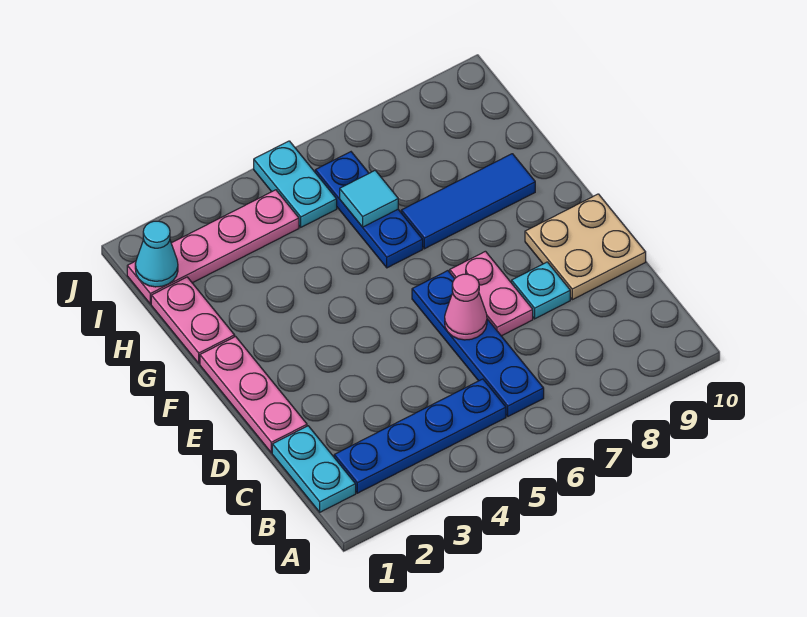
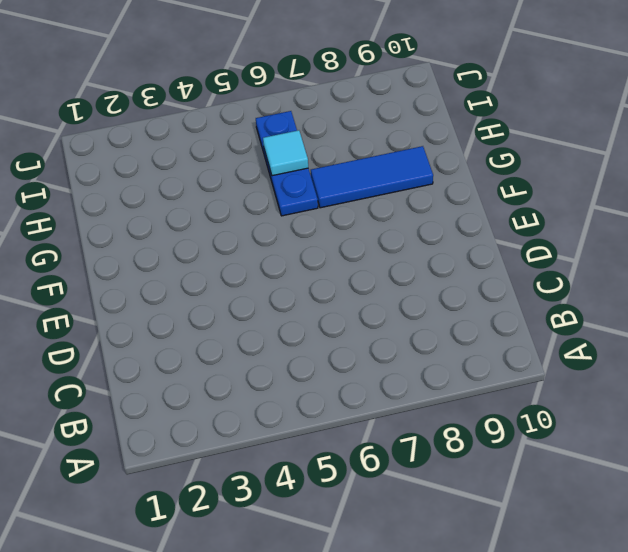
none -> cyan 1x2 plate [272,426,356,512]
none -> blue 1x4 plate [334,379,506,493]
none -> blue 1x4 plate [412,271,544,416]

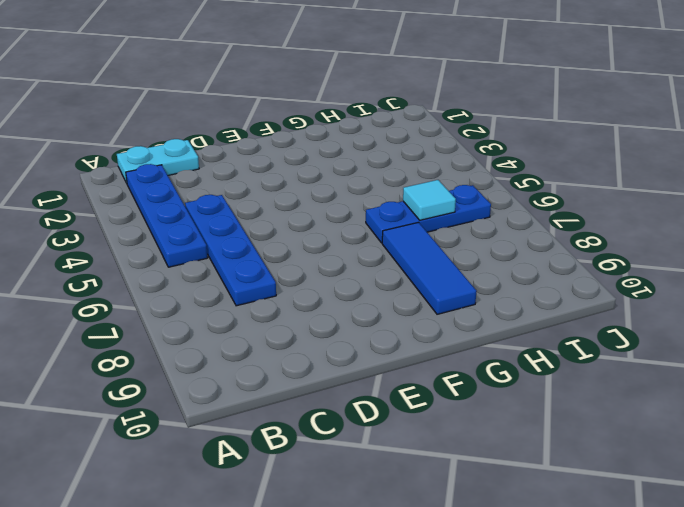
blue 1x4 plate [185,195,276,306] -> blue 1x4 plate turned to [412,271,544,416]
none -> pink 1x3 plate [200,337,307,453]
none -> pink 1x2 plate [450,251,533,336]
none -> cyan 1x1 plate [512,262,570,319]

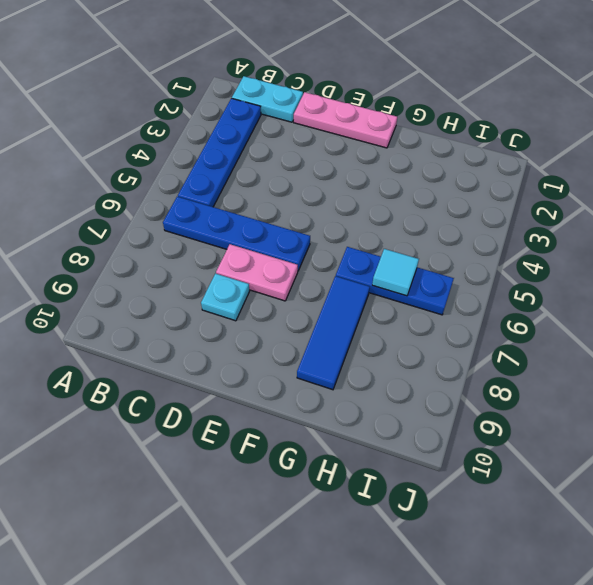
none -> tan 2x2 plate [525,194,646,300]
none -> pink 1x2 plate [151,277,235,363]
none -> pink 1x4 plate [127,190,299,304]

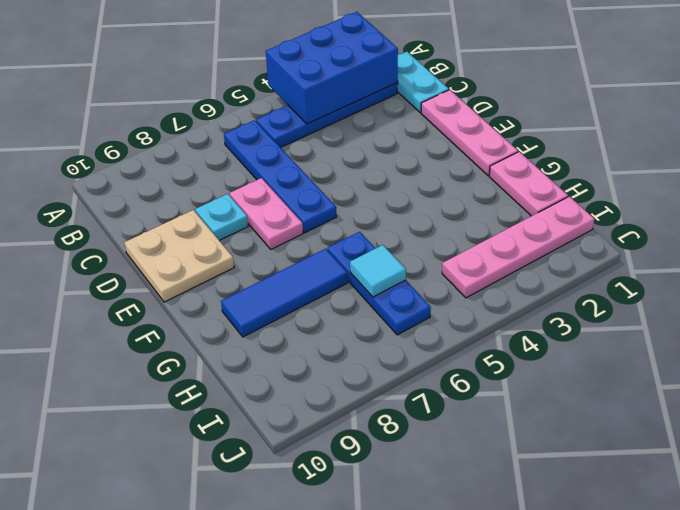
blue 2x3 brick [266,12,398,124] -> none
none -> cyan 1x2 plate [254,141,337,227]
none -> pink 1x1 cone [445,274,487,340]
none -> cyan 1x1 cone [135,221,178,287]

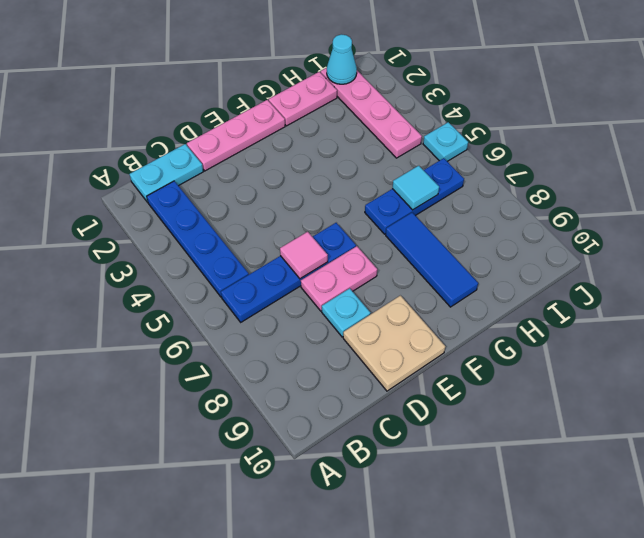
pink 1x1 tile [280,232,328,279] -> pink 1x1 cone [445,274,487,340]
cyan 1x1 plate [423,122,468,161] -> cyan 1x2 plate [254,141,337,227]

